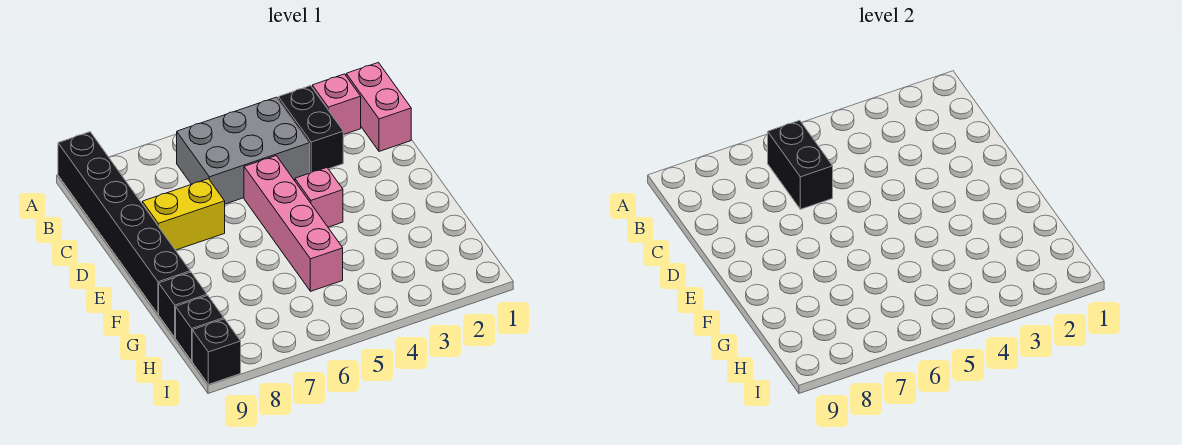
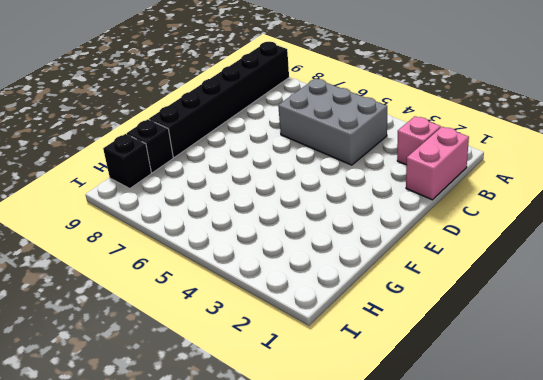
none -> black 1x2 brick [278,86,343,173]
none -> pink 1x4 brick [244,156,343,291]
none -> yellow 1x2 brick [142,179,225,250]

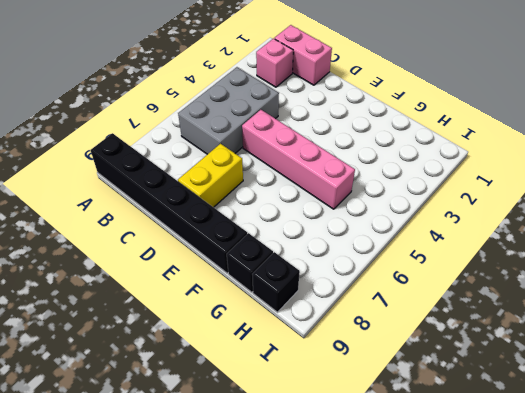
none -> black 1x2 brick [278,86,343,173]
none -> pink 1x1 brick [295,168,343,227]
none -> black 1x1 brick [192,319,241,384]

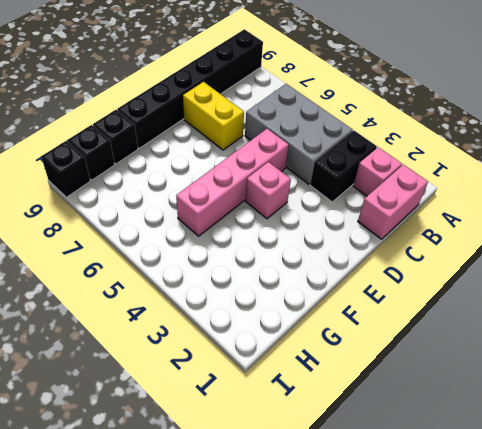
none -> black 1x2 brick [768,120,833,209]

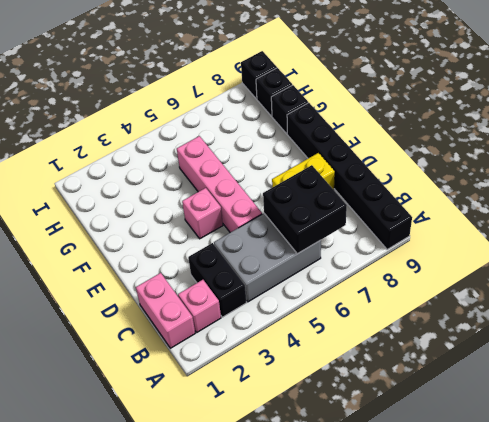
black 2x2 brick [263,165,347,254] -> black 1x2 brick [768,120,833,209]

